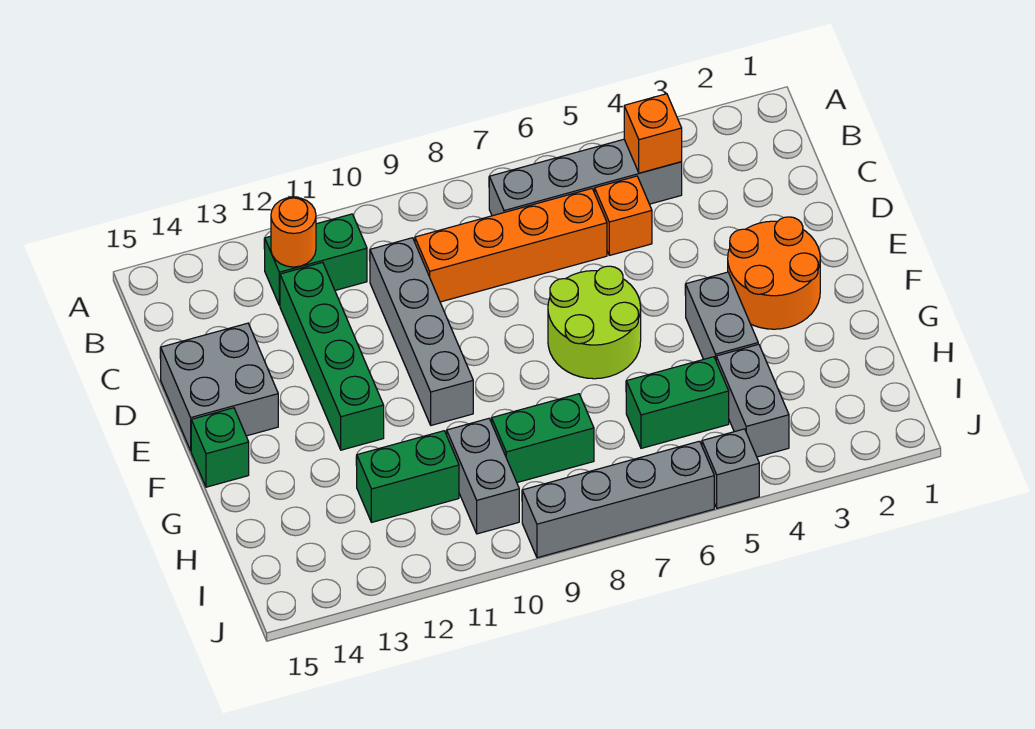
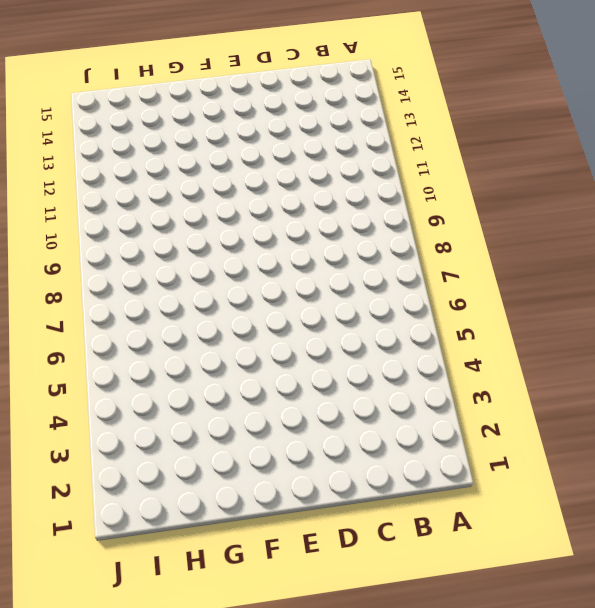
none -> grey 1x4 brick [489,139,682,216]
none -> green 1x2 brick [265,214,367,306]
none -> orange 1x1 brick [595,176,652,255]

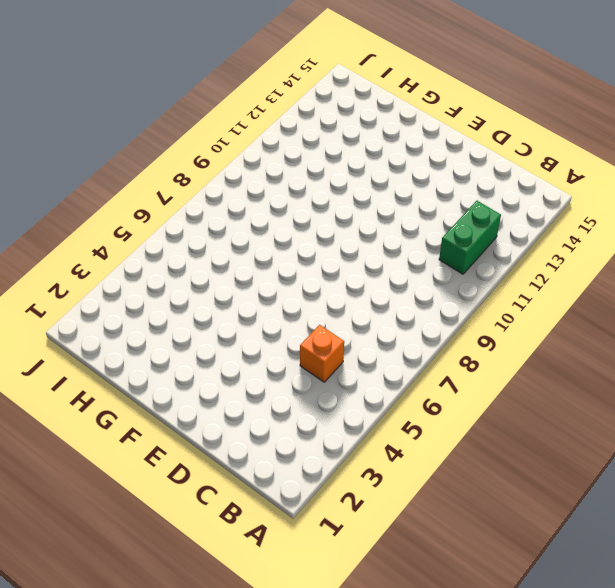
none -> grey 1x4 brick [489,139,682,216]
none -> orange 1x4 brick [415,189,607,302]
none -> grey 1x4 brick [370,238,473,425]

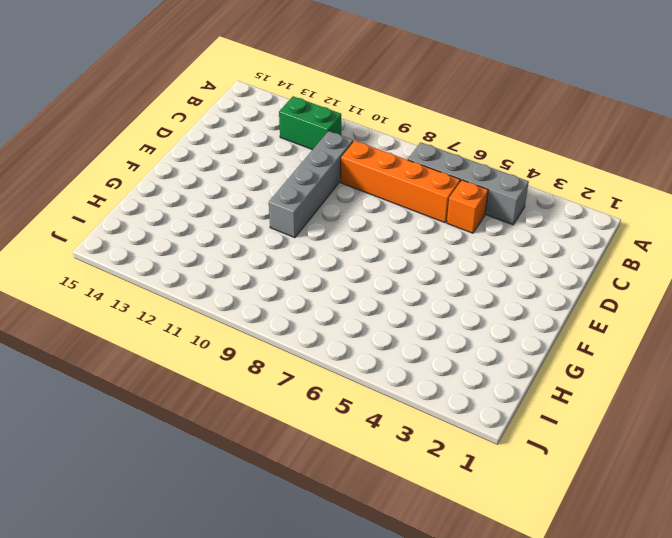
none -> green 1x4 brick [280,262,384,450]
none -> grey 2x2 brick [161,323,278,451]
none -> orange 2x2 round brick [728,217,820,329]

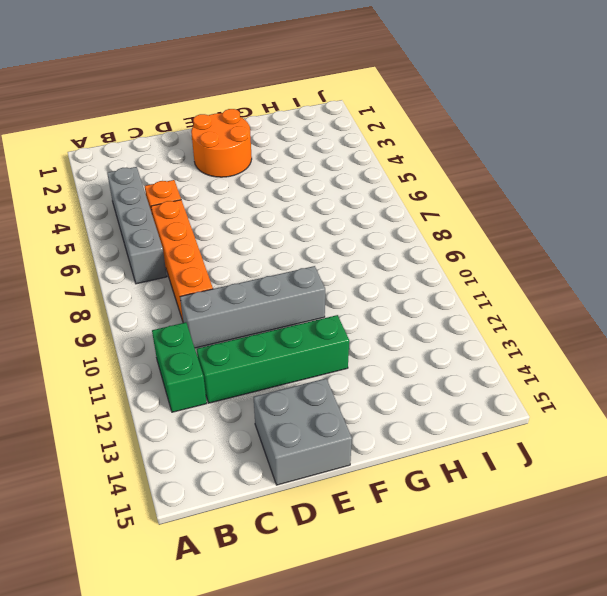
none -> lime 2x2 round brick [548,266,641,379]
none -> grey 1x2 brick [686,272,758,360]
none -> green 1x1 brick [191,408,249,487]

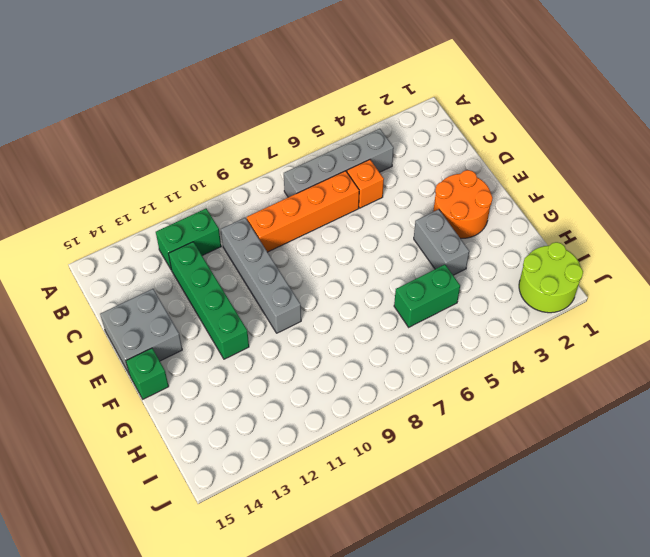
lime 2x2 round brick [519,242,583,313] -> lime 2x2 round brick moved to [548,266,641,379]
none -> grey 1x2 brick [716,344,789,457]
none -> green 1x2 brick [492,394,594,482]
none -> grey 1x2 brick [447,419,519,534]

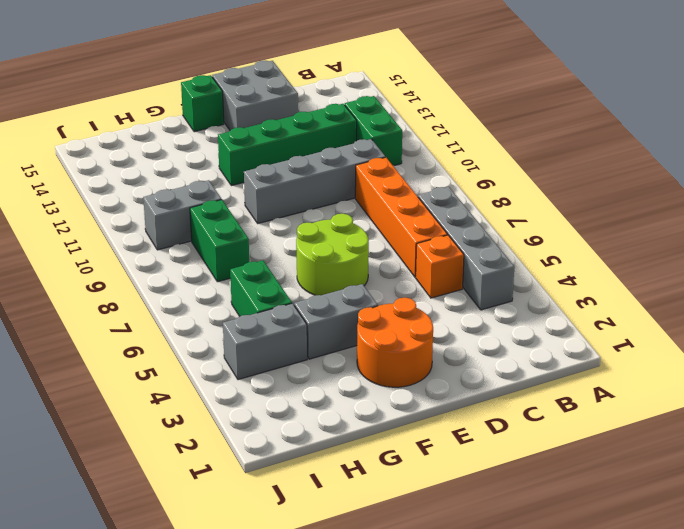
none -> green 1x2 brick [357,431,459,522]
none -> grey 1x1 brick [702,429,759,508]
none -> grey 1x4 brick [522,441,714,558]

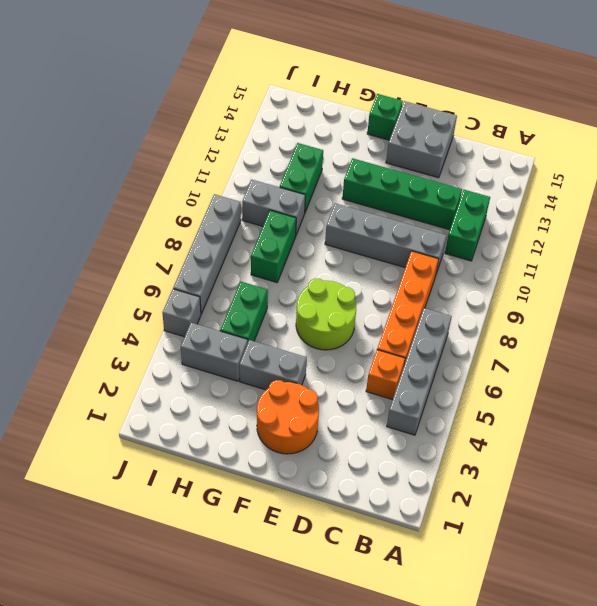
none -> orange 1x1 brick [624,94,682,173]
none -> orange 1x1 round brick [271,197,316,267]

